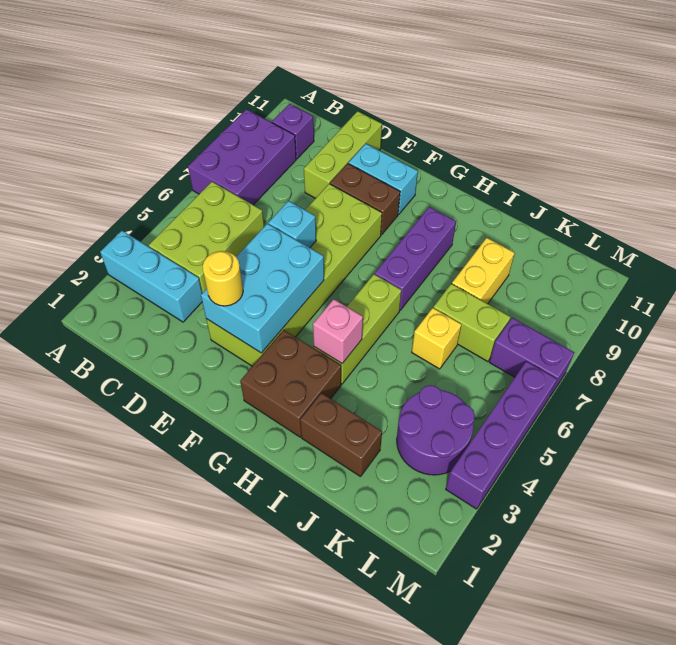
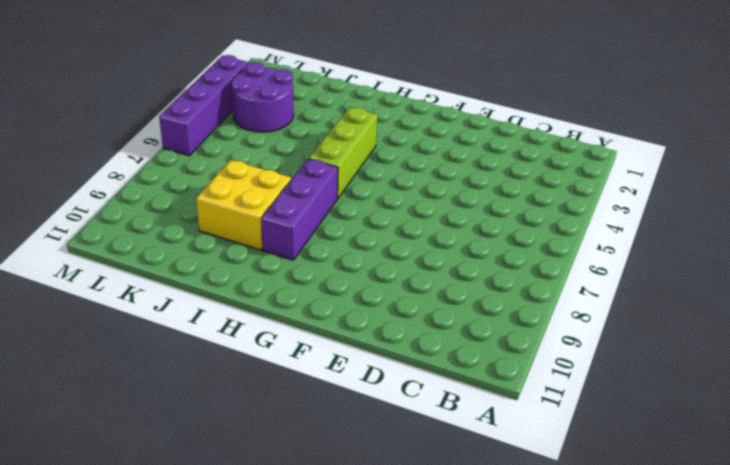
yellow 2x2 brick [196,160,291,250] -> yellow 1x2 brick [452,238,515,304]
none -> cyan 1x3 brick [100,231,202,322]
none -> purple 2x3 brick [188,109,296,205]
none -> lime 2x3 brick [149,182,264,293]

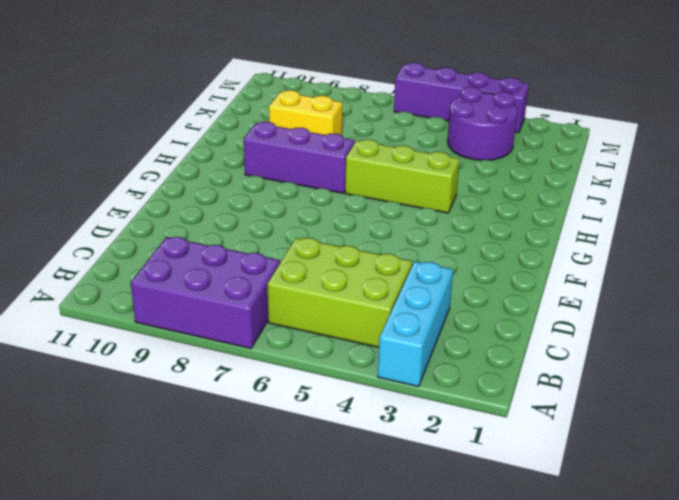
none -> purple 1x1 brick [272,104,314,159]
none -> lime 1x3 brick [304,111,382,199]
none -> lime 2x6 brick [206,184,382,366]

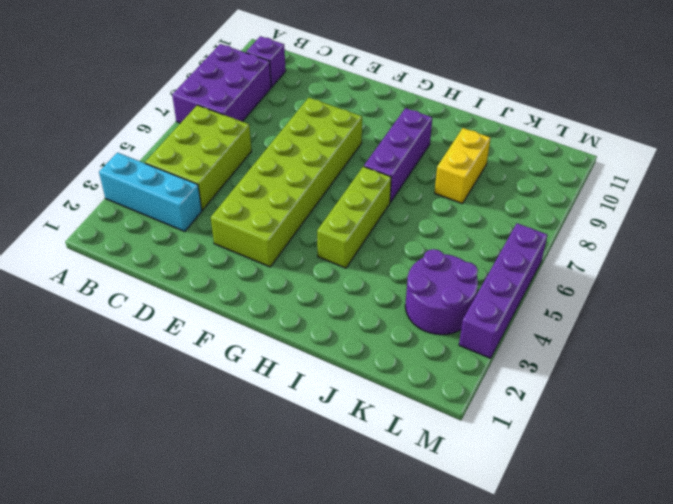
none -> lime 1x3 brick [304,111,382,199]
none -> brown 1x2 brick [330,164,400,235]
none -> cyan 1x2 brick [349,144,418,214]

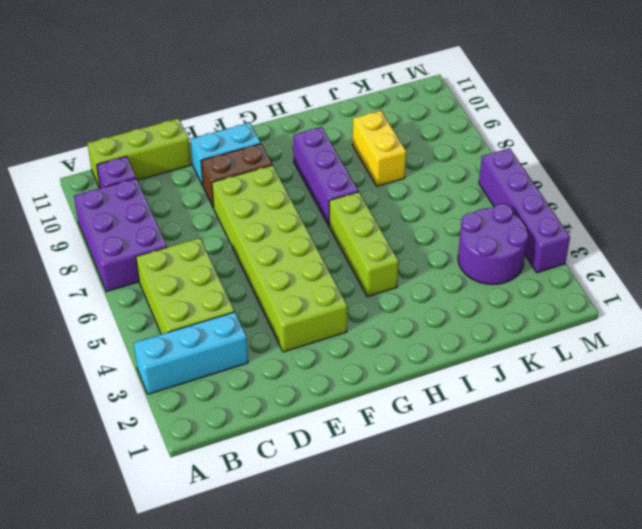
lime 1x3 brick [87,118,191,188] -> lime 1x3 brick turned to [304,111,382,199]
none -> brown 2x2 brick [240,330,341,437]
none -> brown 1x2 brick [300,393,382,477]
none -> yellow 1x1 brick [412,308,462,369]

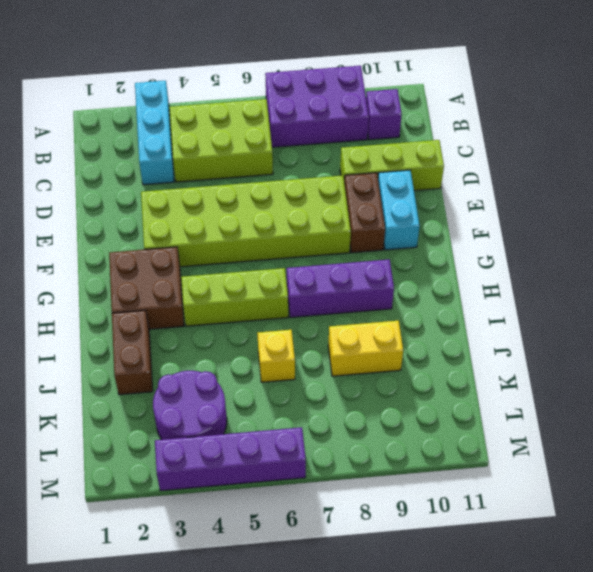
none -> lime 1x2 brick [433,284,510,362]
none -> purple 1x2 brick [489,318,574,396]
none -> cyan 2x3 brick [201,224,324,353]

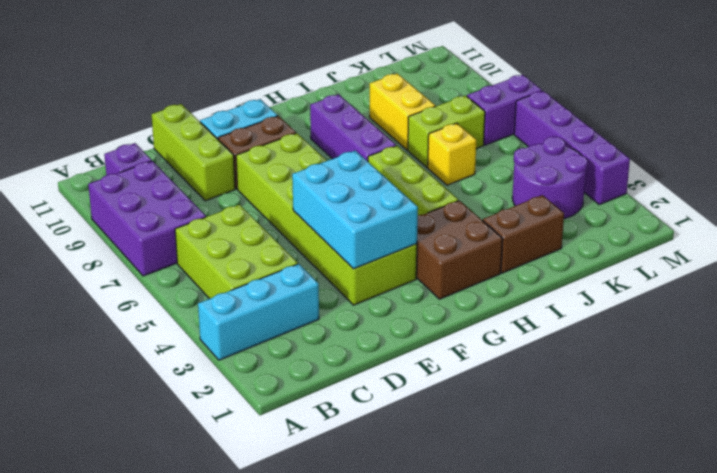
none -> cyan 1x1 brick [269,201,316,248]
none -> pink 1x1 brick [313,299,363,363]
none -> yellow 1x1 round brick [203,251,243,306]

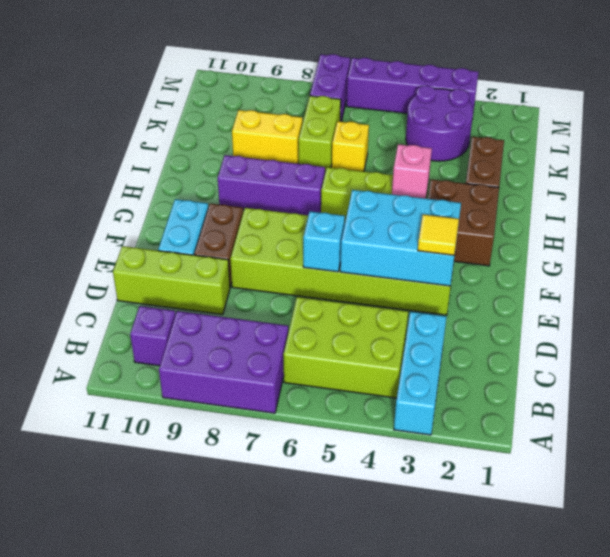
yellow 1x1 tile [418,214,459,255] -> yellow 1x1 round brick [203,251,243,306]

